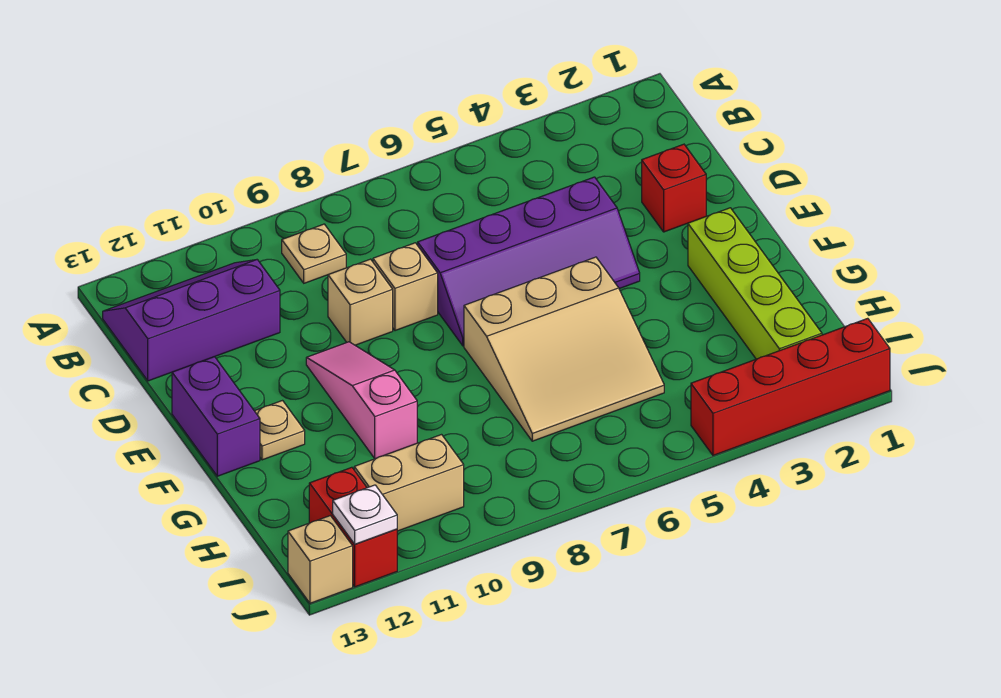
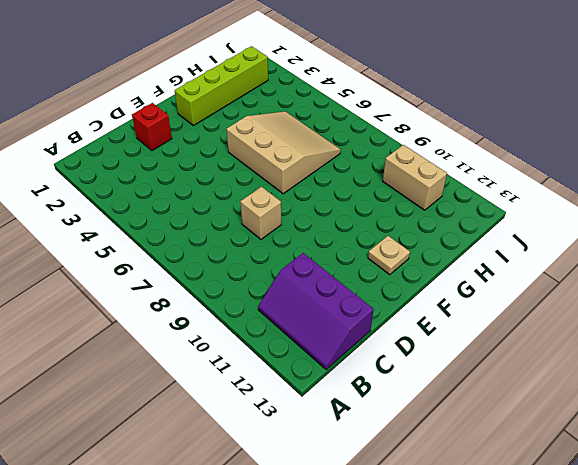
none -> tan 1x1 plate [282,224,346,283]
none -> purple 2x4 slope [418,177,640,346]
none -> tan 1x1 brick [328,259,393,345]

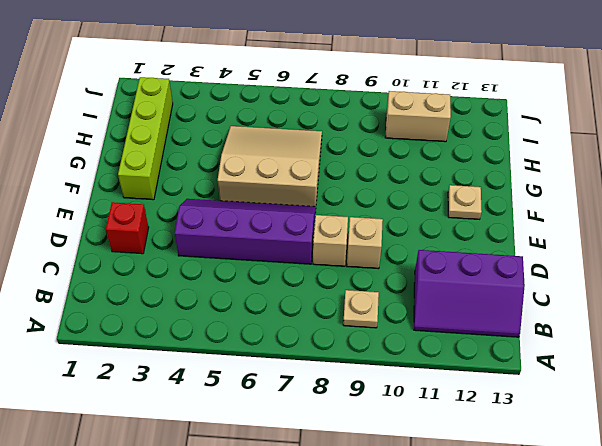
none -> pink 1x3 slope [306,342,417,459]
none -> purple 1x2 brick [172,357,260,476]
none -> red 1x2 brick [309,467,397,587]

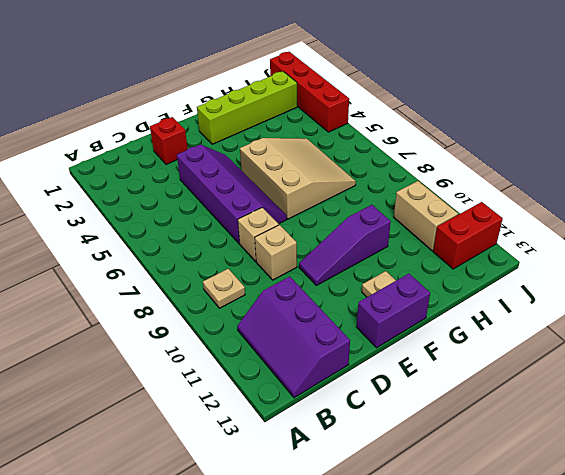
purple 1x3 slope [299,205,391,286] -> pink 1x3 slope [306,342,417,459]
none -> tan 1x1 brick [288,516,353,603]
none -> white 1x1 plate [333,485,397,544]

